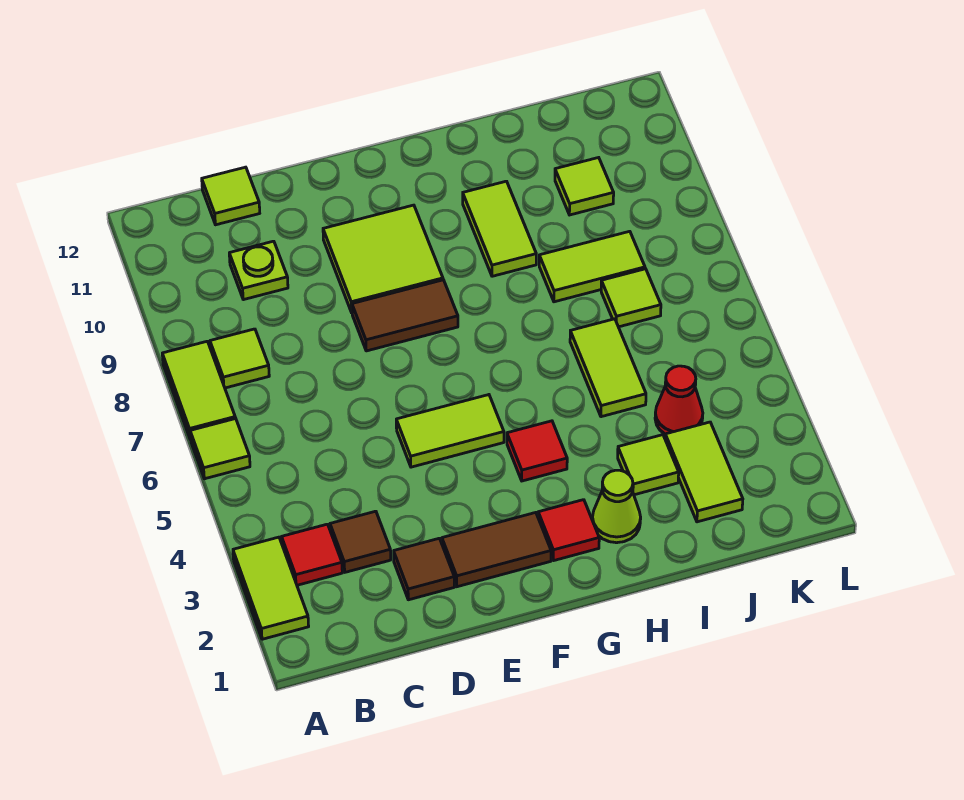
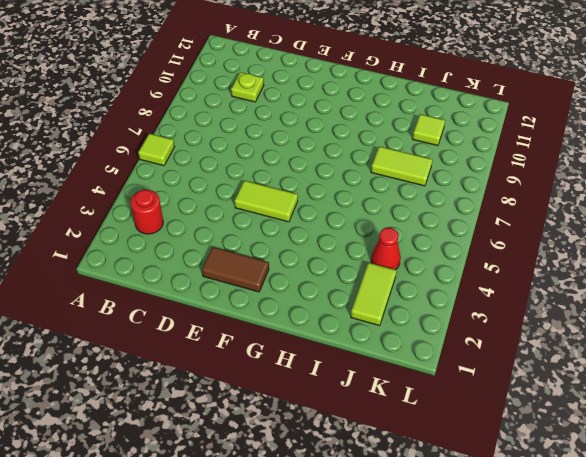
red 1x1 round brick [131,190,163,234] -> red 1x1 tile [282,524,342,585]
none -> lime 1x2 tile [233,537,309,639]
none -> lime 1x2 tile [162,341,235,439]
none -> lime 1x1 tile [210,329,269,388]

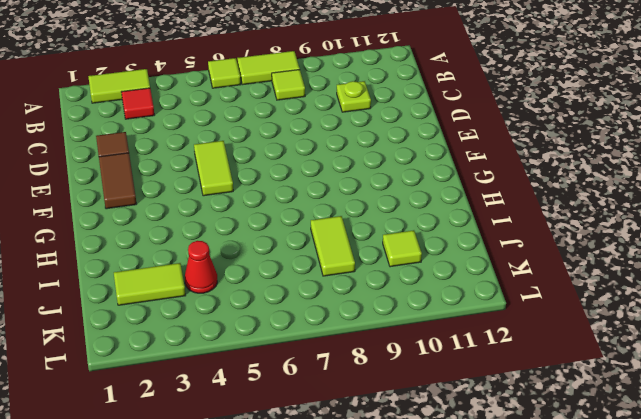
none -> brown 1x1 tile [330,511,391,572]
none -> lime 1x1 tile [202,167,260,225]
none -> brown 1x2 tile [352,280,458,351]

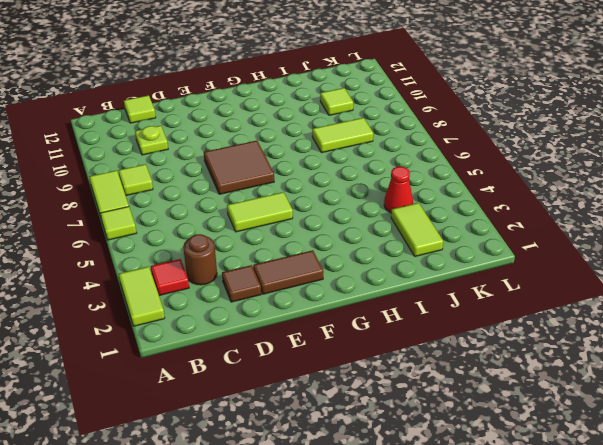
brown 1x1 round brick [183,234,217,285] -> brown 1x1 tile [330,511,391,572]
brown 2x2 tile [204,141,274,194] -> brown 1x2 tile [352,280,458,351]
none -> lime 2x2 tile [323,205,443,313]
none -> red 1x1 tile [538,500,599,561]
none -> red 1x1 tile [507,421,567,481]

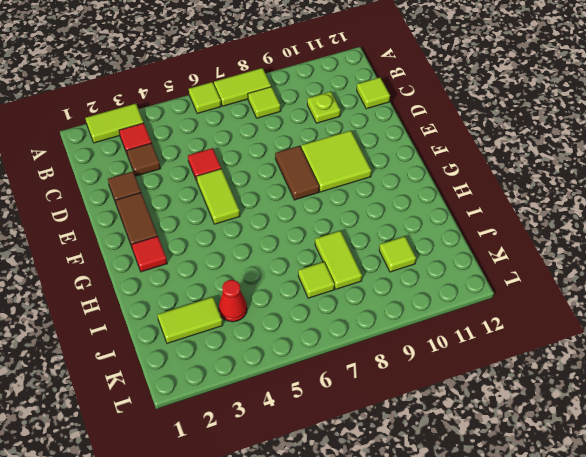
red 1x1 tile [188,148,221,181] -> red 1x1 tile moved to [507,421,567,481]
none -> lime 1x1 cone [592,470,641,543]
none -> lime 1x2 tile [463,181,536,276]
none -> lime 1x1 tile [618,435,679,495]

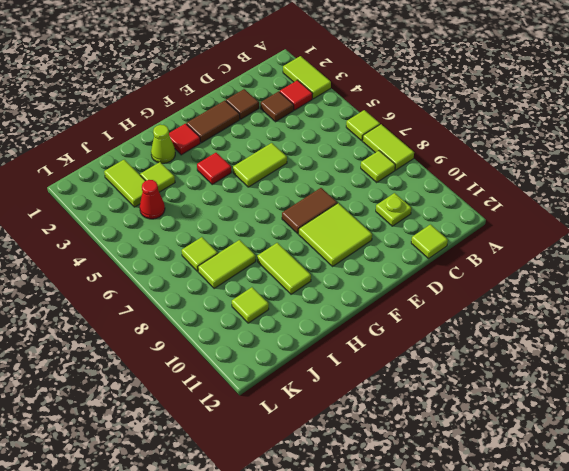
none -> lime 1x2 tile [570,319,646,417]

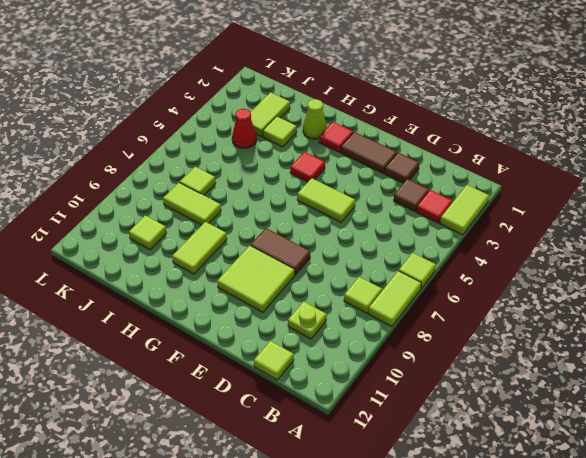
none -> lime 1x2 tile [570,319,646,417]

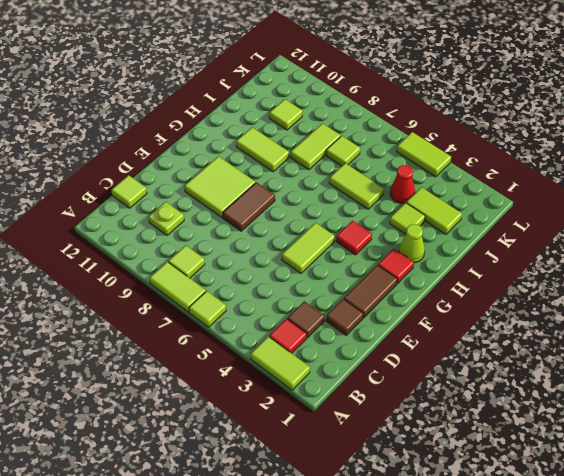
lime 1x2 tile [397,132,451,177] -> none

